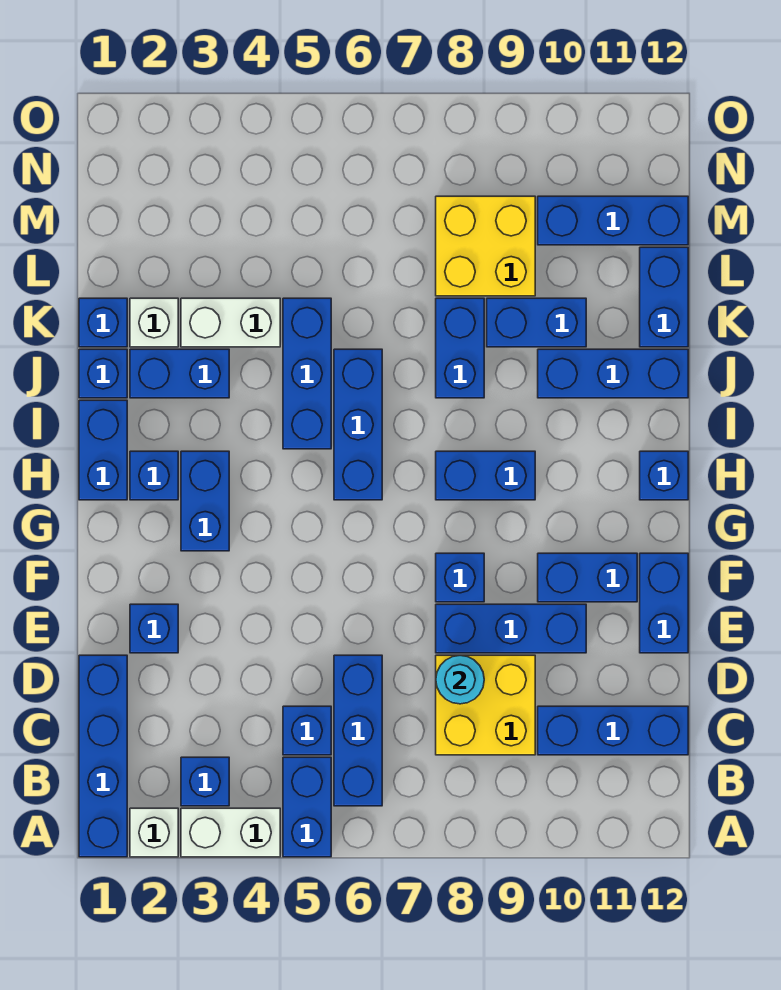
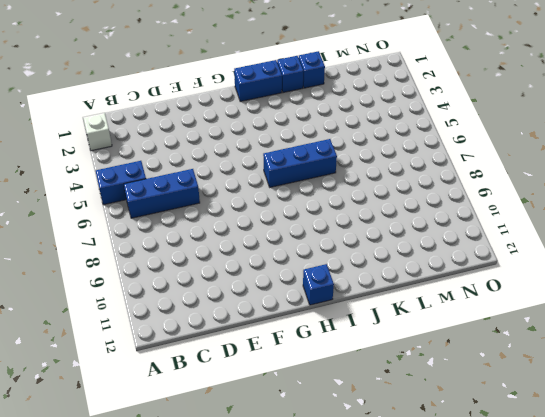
none -> blue 1x4 brick [79,655,127,857]
none -> white 1x2 brick [181,808,280,857]
none -> blue 1x1 brick [181,757,229,806]
none -> blue 1x1 brick [283,706,331,755]

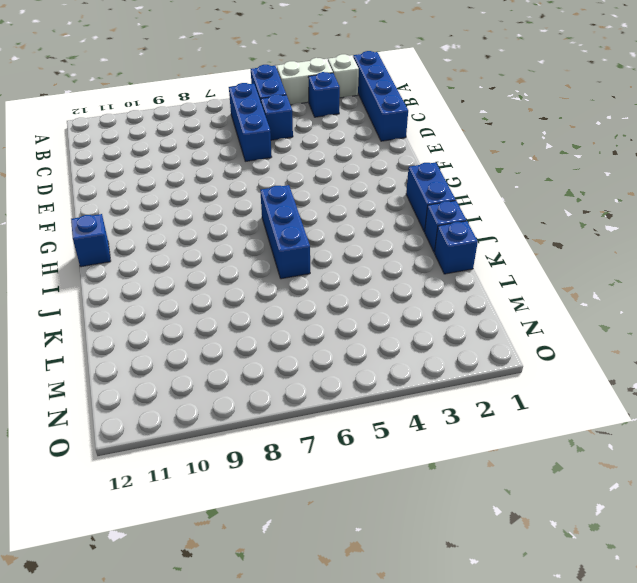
none -> yellow 2x2 brick [436,655,535,755]
none -> blue 1x3 brick [538,706,688,755]
none -> blue 1x1 brick [130,604,178,653]
none -> blue 1x3 brick [436,604,586,653]

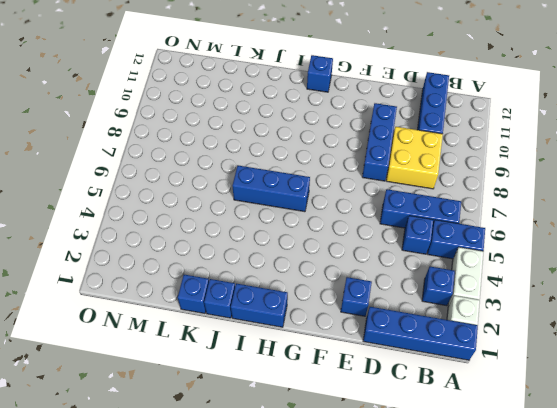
none -> blue 1x2 brick [640,553,688,653]
none -> blue 1x1 brick [436,553,484,602]
none -> blue 1x2 brick [538,553,637,602]
none -> blue 1x2 brick [181,451,229,551]

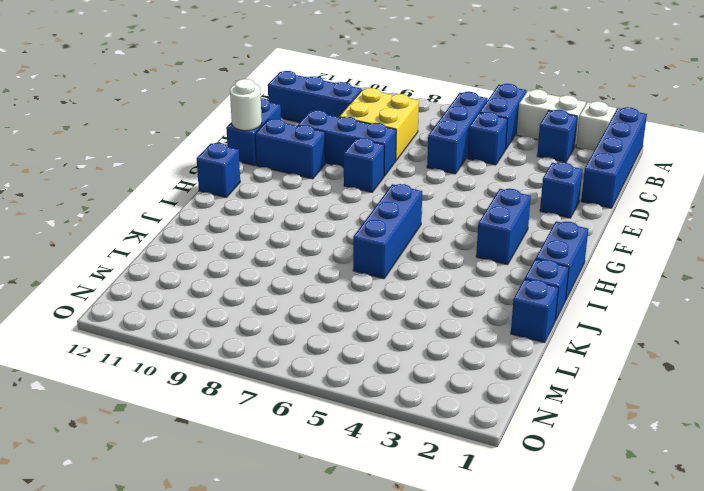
white 1x1 round brick [230,79,262,131] -> none
none -> blue 1x1 brick [130,451,178,500]
none -> blue 1x2 brick [436,451,535,500]
none -> blue 1x3 brick [283,298,331,449]
none -> blue 1x2 brick [130,349,229,398]

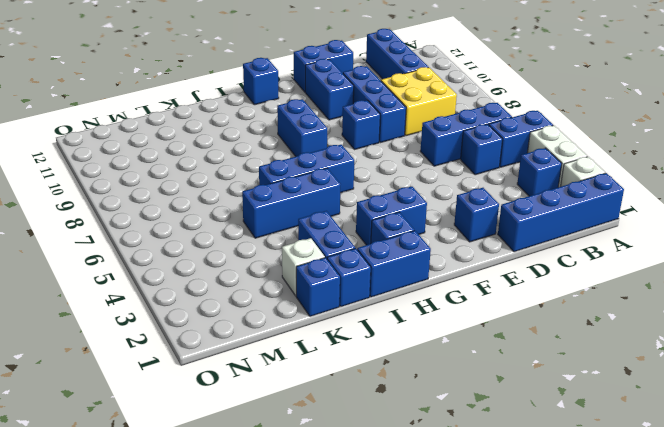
none -> blue 1x2 brick [436,298,484,398]
none -> blue 1x3 brick [538,349,688,398]
none -> white 1x2 brick [181,298,280,347]
none -> blue 1x2 brick [487,298,586,347]

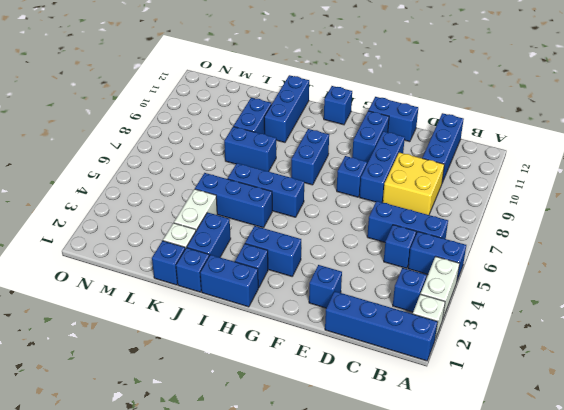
none -> blue 1x2 brick [640,247,688,347]
none -> yellow 2x2 brick [436,196,535,296]
none -> blue 1x3 brick [538,196,688,245]
none -> cyan 1x1 round brick [436,655,484,704]

